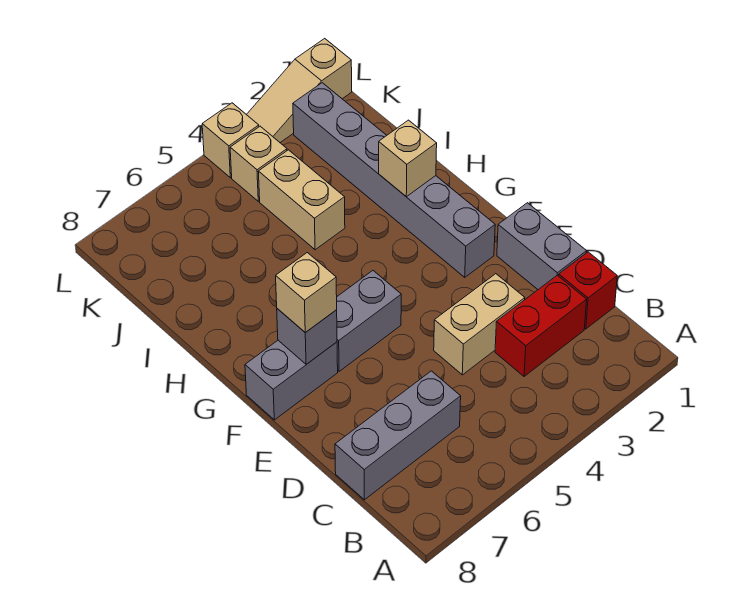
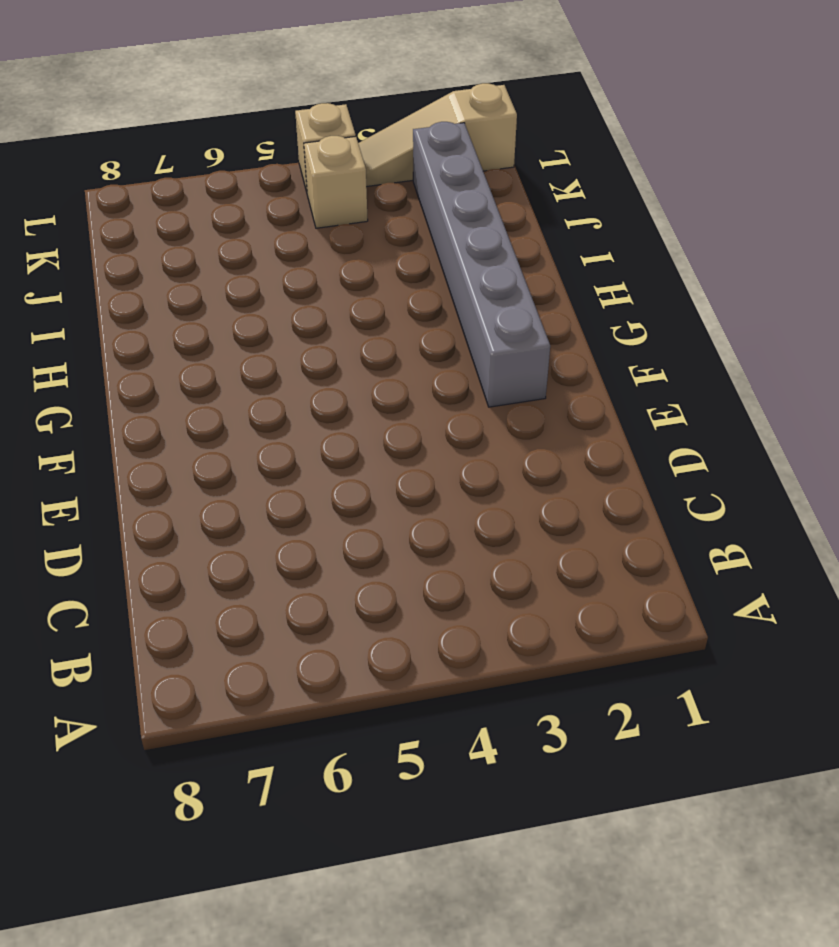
none -> red 1x1 brick [559,252,617,329]
none -> red 1x2 brick [495,275,587,376]
none -> grey 1x3 brick [335,371,461,500]

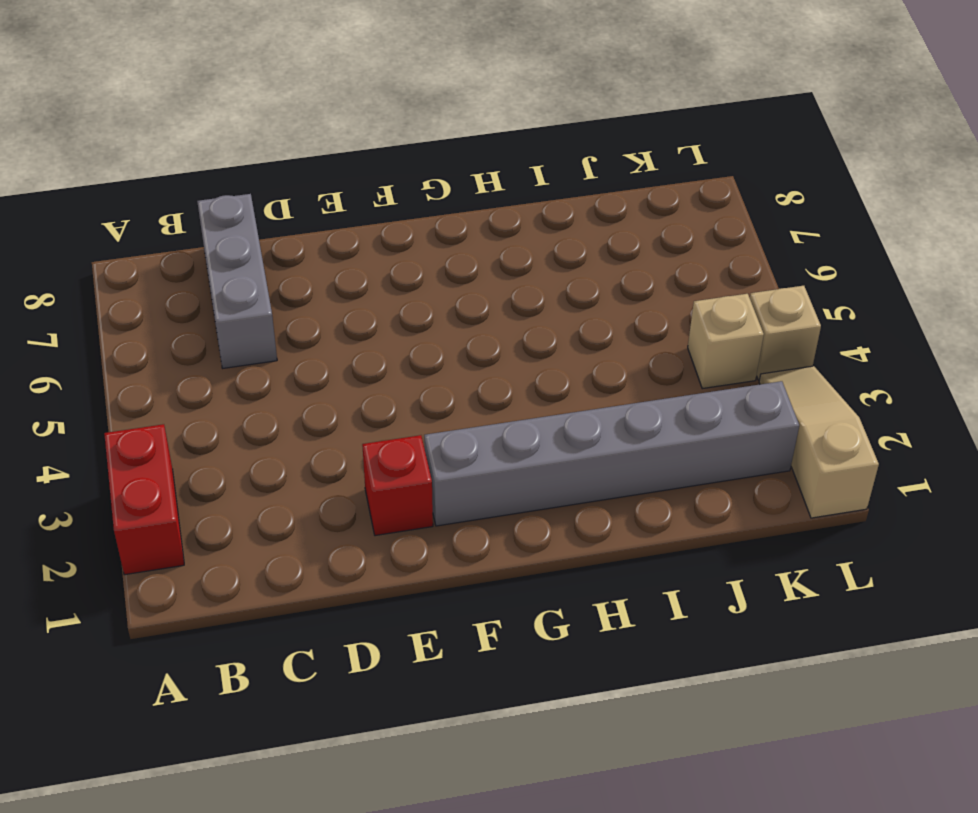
red 1x2 brick [104,424,184,575] -> red 1x2 brick moved to [495,275,587,376]
red 1x1 brick [362,435,433,536] -> red 1x1 brick moved to [559,252,617,329]
none -> grey 1x2 brick [497,203,587,289]
none -> tan 1x2 brick [434,274,525,375]
none -> grey 1x2 brick [337,271,401,371]

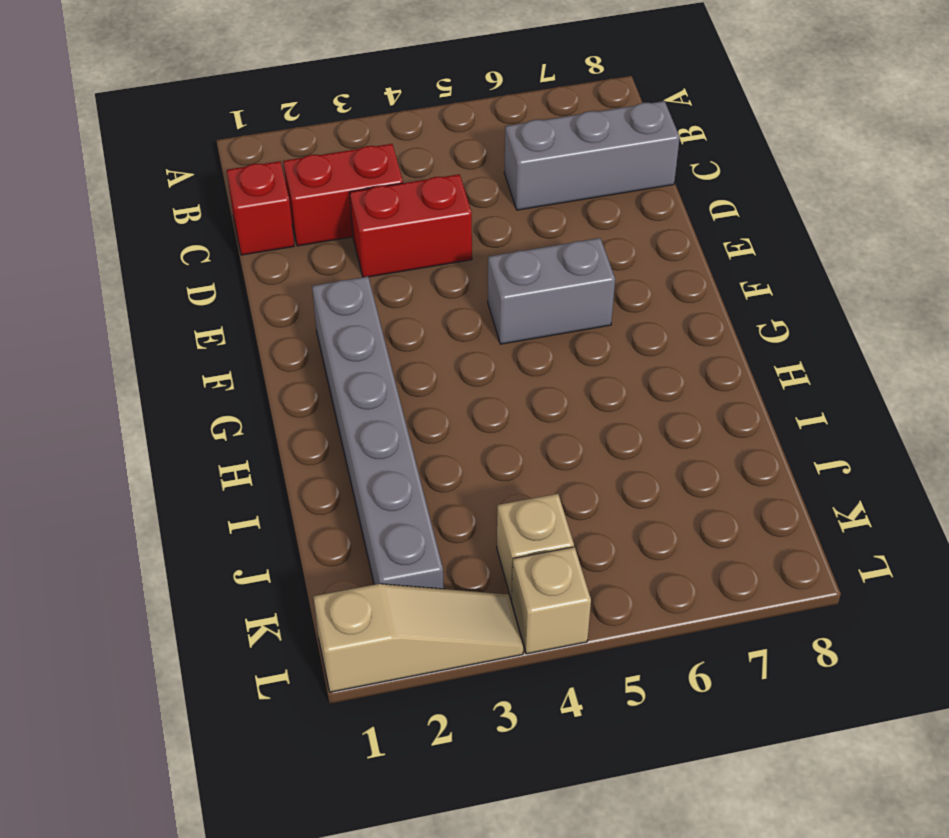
red 1x2 brick [350,174,472,277] -> tan 1x2 brick [434,274,525,375]
none -> grey 1x2 brick [497,203,587,289]
none -> grey 1x2 brick [245,340,338,420]
none -> tan 1x2 brick [258,150,345,250]

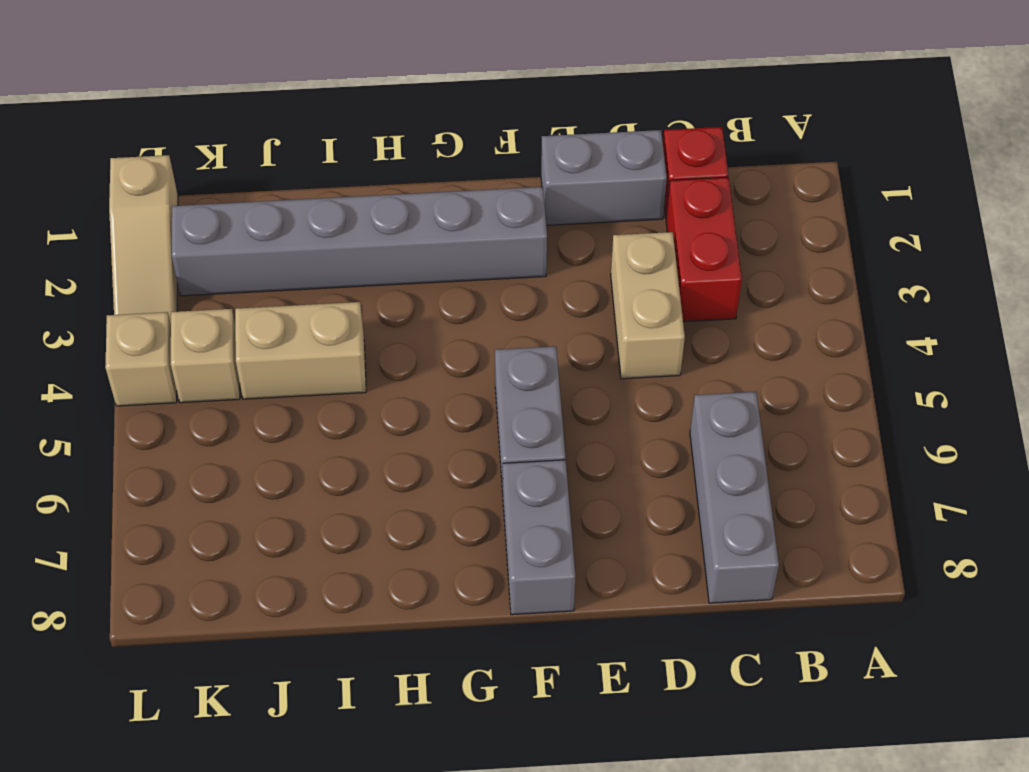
none -> grey 1x1 brick [277,309,337,364]
none -> tan 1x1 brick [379,120,437,197]
none -> tan 1x1 brick [276,253,337,333]

